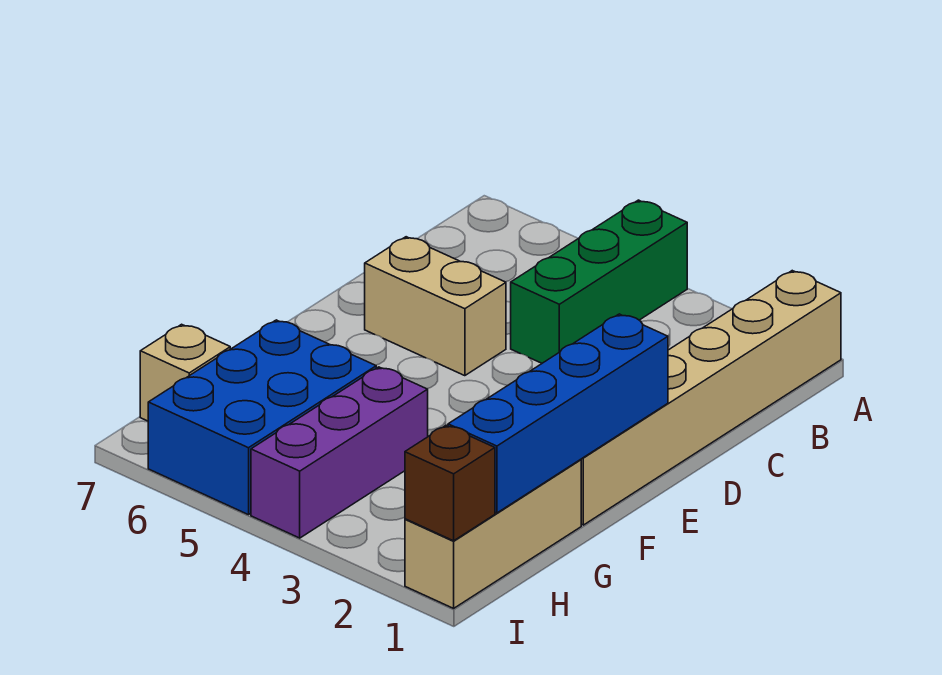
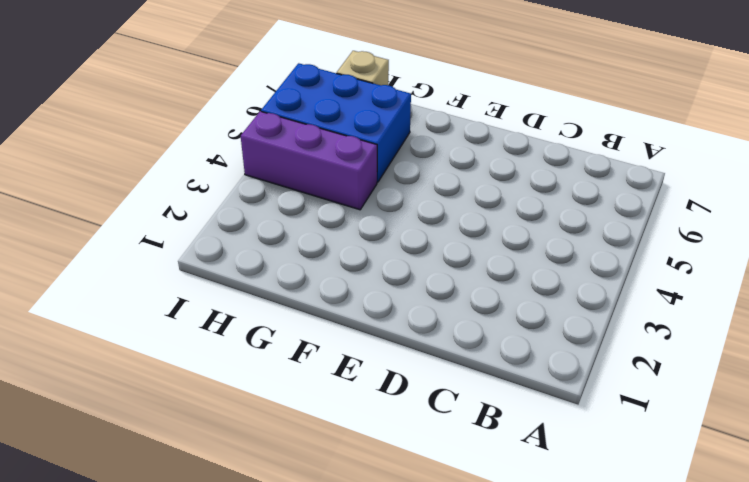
none -> tan 1x6 brick [581,271,841,525]
none -> green 1x3 brick [511,200,687,363]

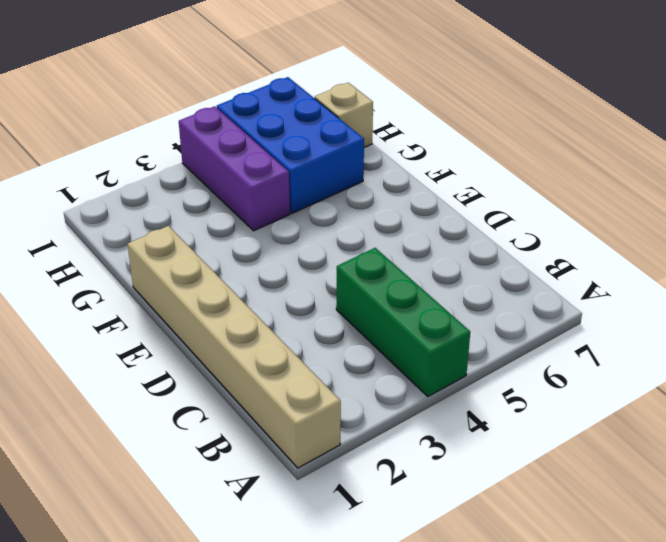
none -> tan 1x2 brick [365,237,506,376]
none -> tan 1x3 brick [405,459,581,608]

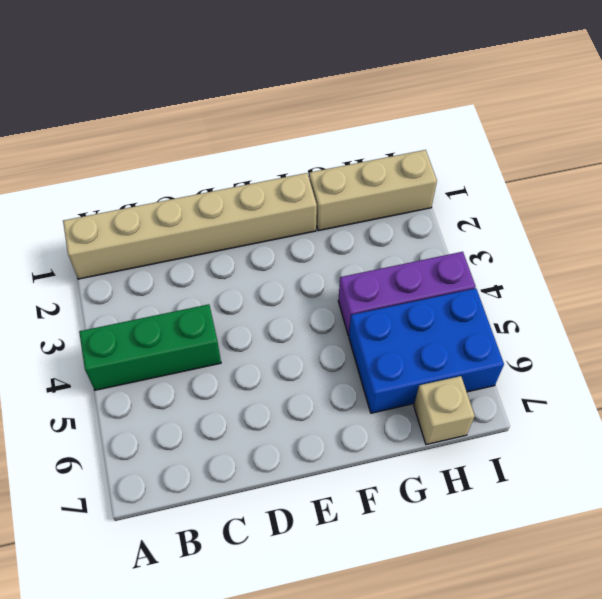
none -> tan 1x2 brick [365,237,506,376]
none -> blue 1x4 brick [448,314,668,513]

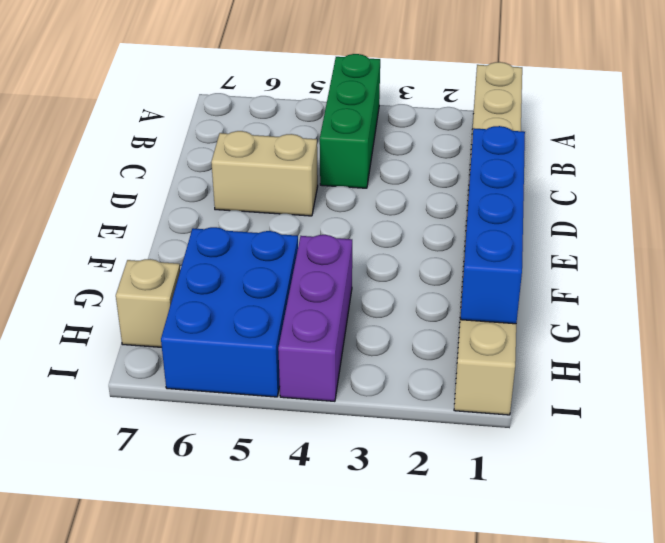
none -> brown 1x1 brick [405,425,495,541]

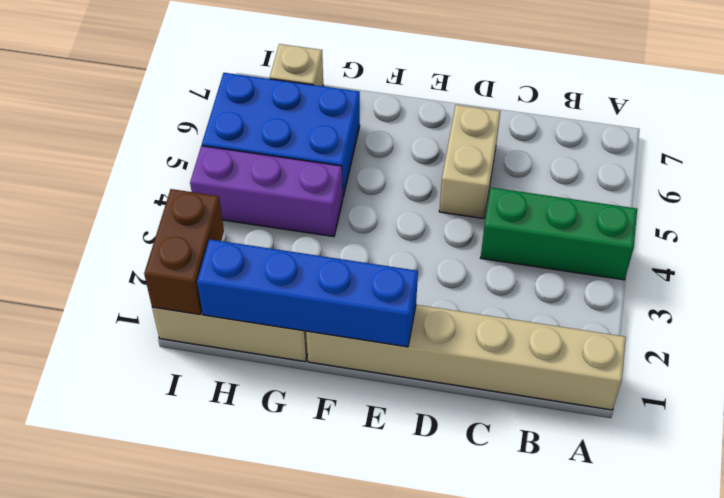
brown 1x2 brick [144,189,224,315] -> brown 1x1 brick [405,425,495,541]

